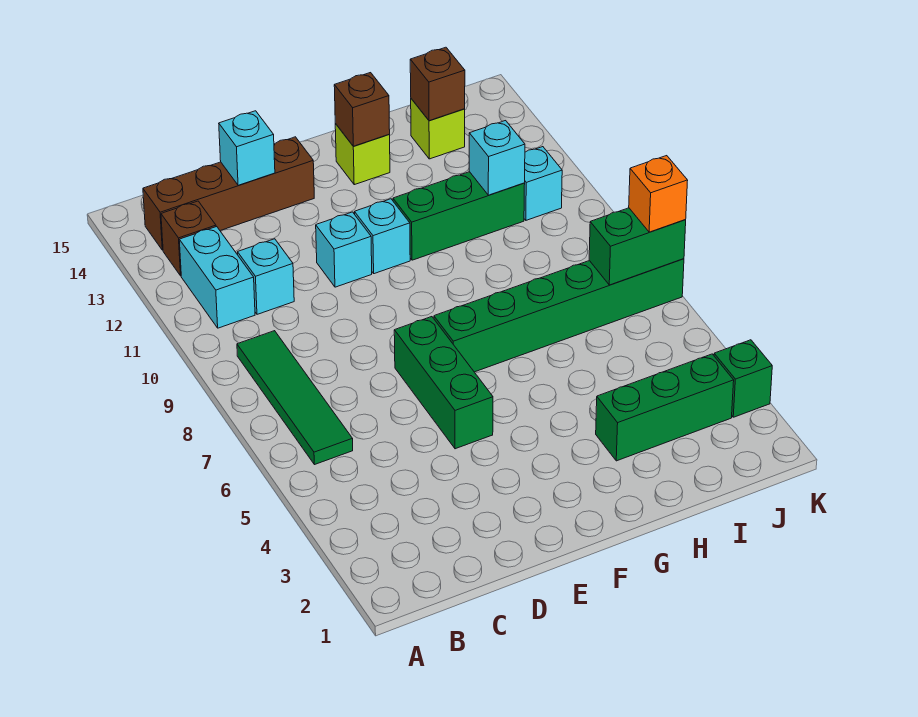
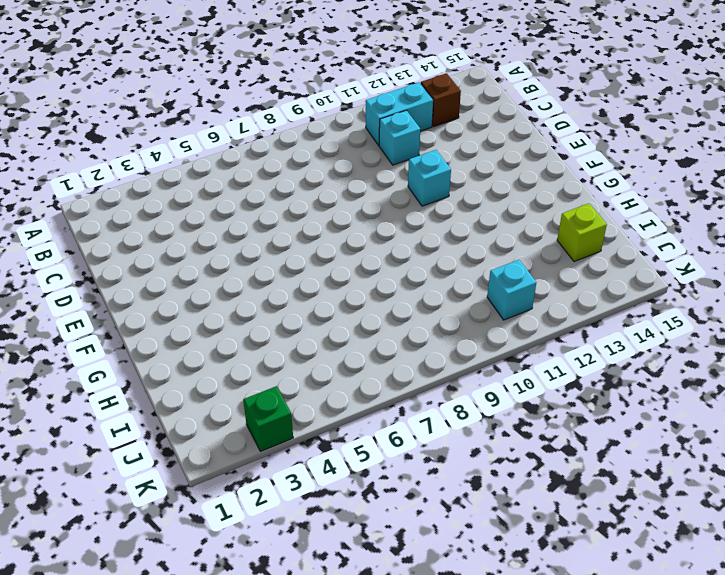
none -> green 1x4 tile [237,331,353,465]
none -> brown 1x4 brick [143,137,314,250]
none -> green 1x3 brick [394,317,493,449]

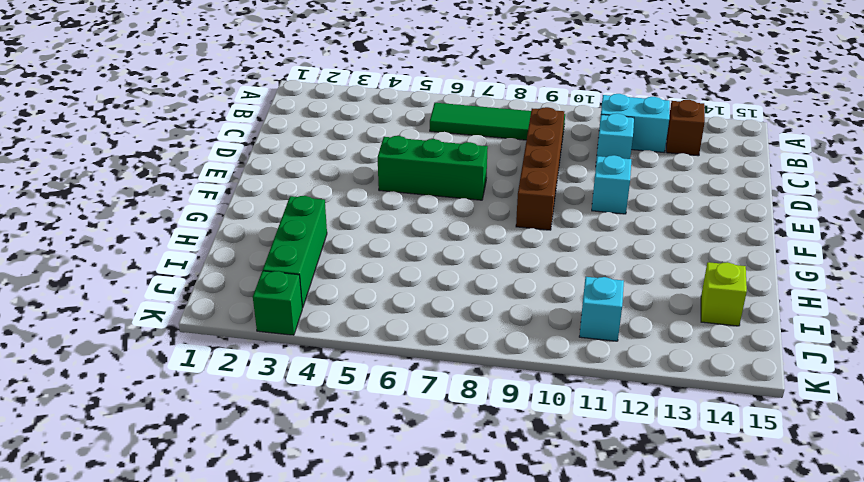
brown 1x4 brick [516,107,564,230] -> brown 1x4 brick moved to [143,137,314,250]
none -> green 1x6 brick [434,259,684,372]
none -> cyan 1x1 brick [354,199,410,274]
none -> green 1x3 brick [393,172,525,260]

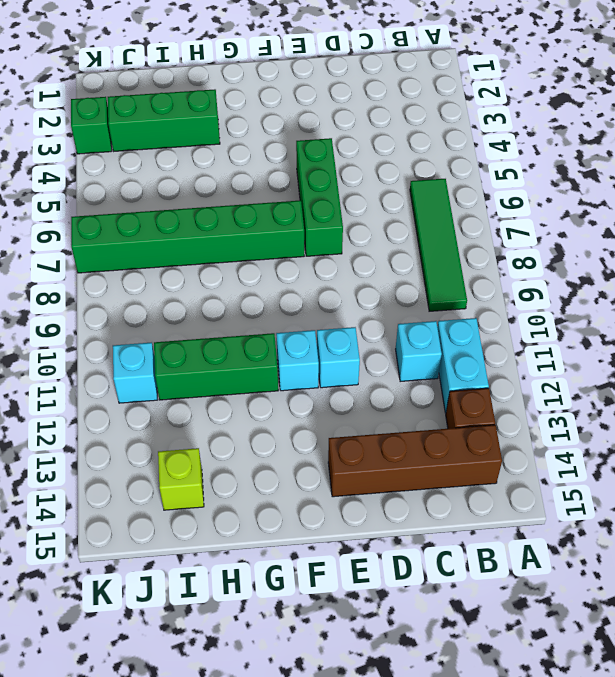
none -> lime 1x1 brick [335,124,390,185]
none -> cyan 1x1 brick [219,111,275,185]
none -> brown 1x1 brick [334,73,390,146]

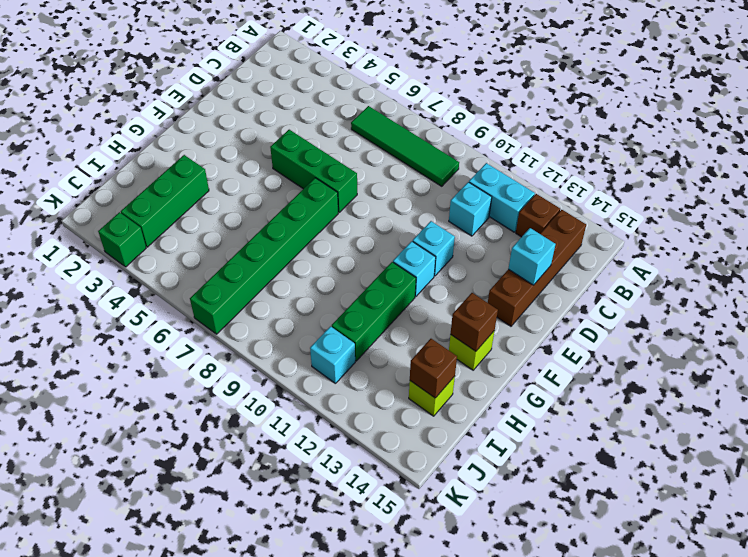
none -> cyan 1x1 brick [469,121,525,195]
none -> green 1x2 brick [589,208,686,285]
none -> orange 1x1 brick [629,156,688,232]

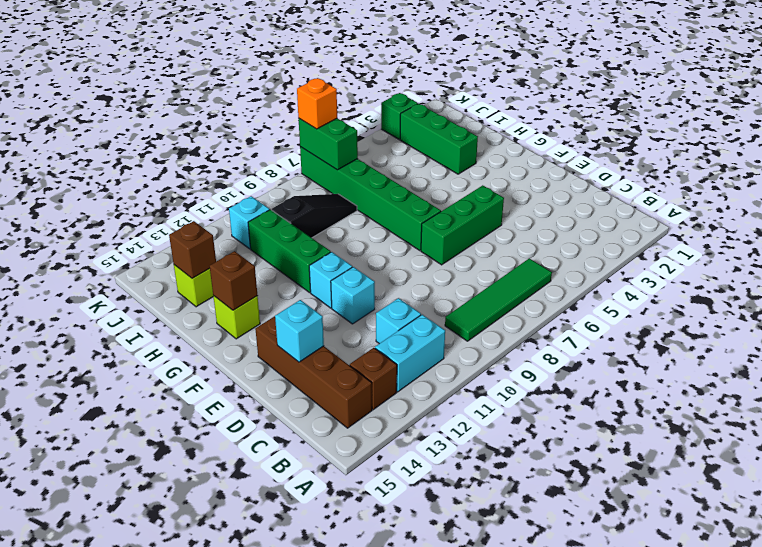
black 1x3 slope [272,194,357,238] -> none
none -> cyan 1x1 brick [469,121,525,195]

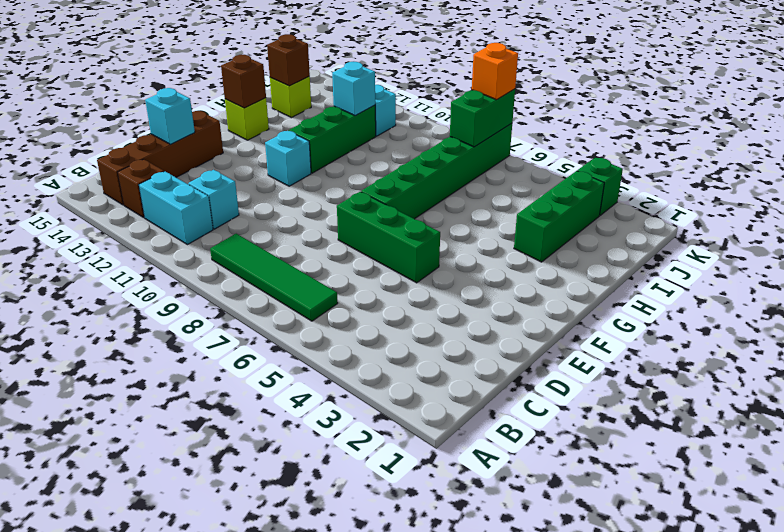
none -> cyan 1x1 brick [316,212,372,287]

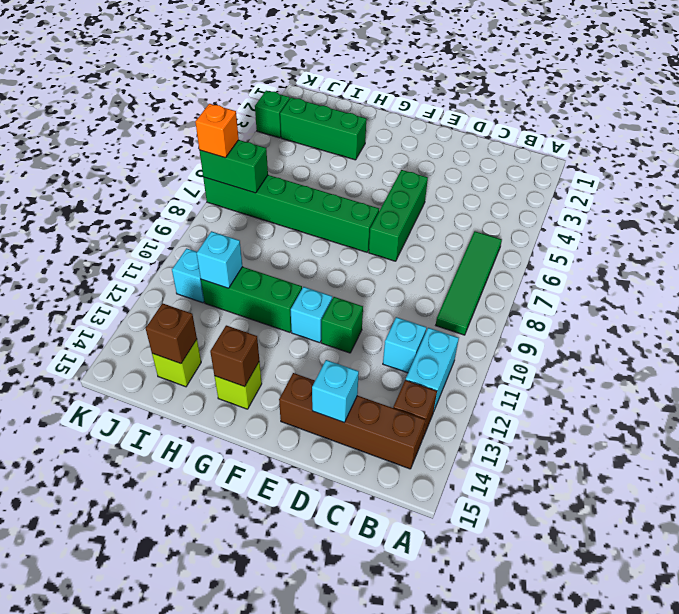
green 1x1 brick [321,297,363,353] -> cyan 1x1 brick [316,212,372,287]

